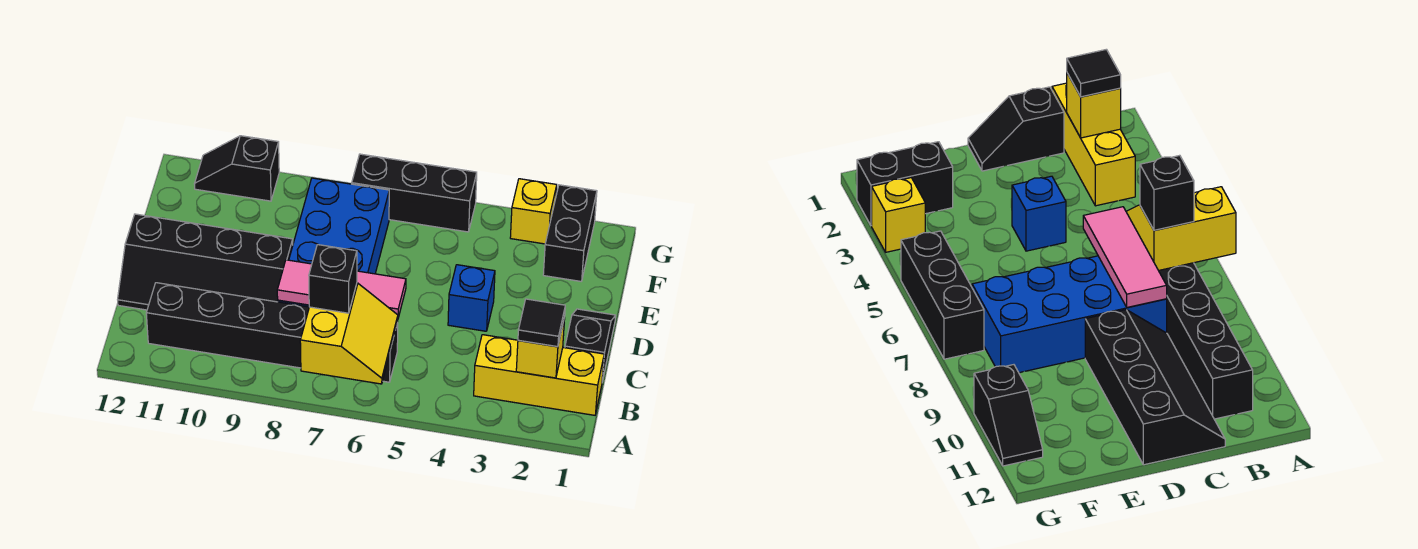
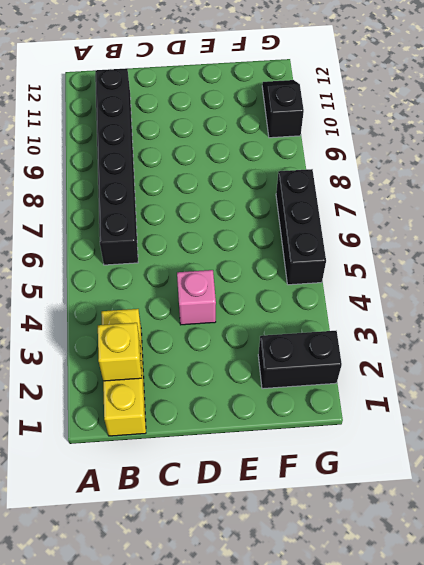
pink 1x1 brick [177,270,216,325] -> blue 1x1 brick [448,265,495,331]
none -> black 1x2 slope [565,309,616,381]
none -> blue 2x4 brick [278,178,389,307]
none -> black 2x4 slope [118,214,293,310]

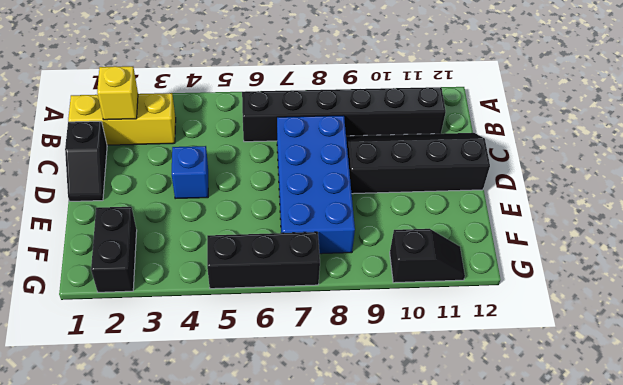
none -> yellow 1x1 brick [510,179,557,244]
none -> yellow 2x2 slope [300,283,398,384]
none -> pink 1x3 tile [277,260,406,318]

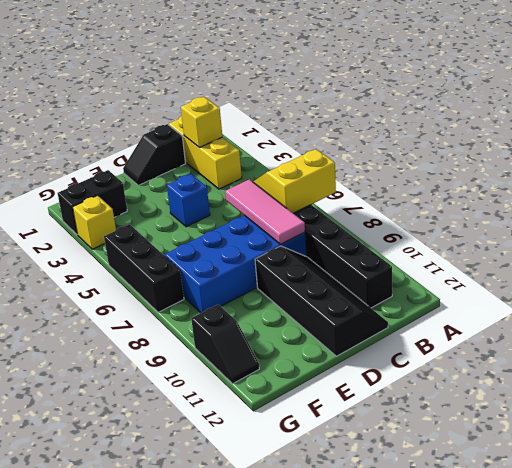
none -> black 1x1 tile [518,299,565,347]
none -> black 1x1 brick [309,245,357,313]

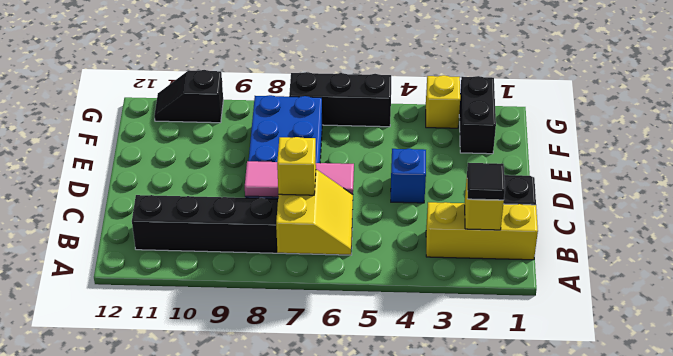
yellow 1x1 brick [277,137,316,195] -> black 1x1 brick [309,245,357,313]
none -> black 2x4 slope [118,214,293,310]

